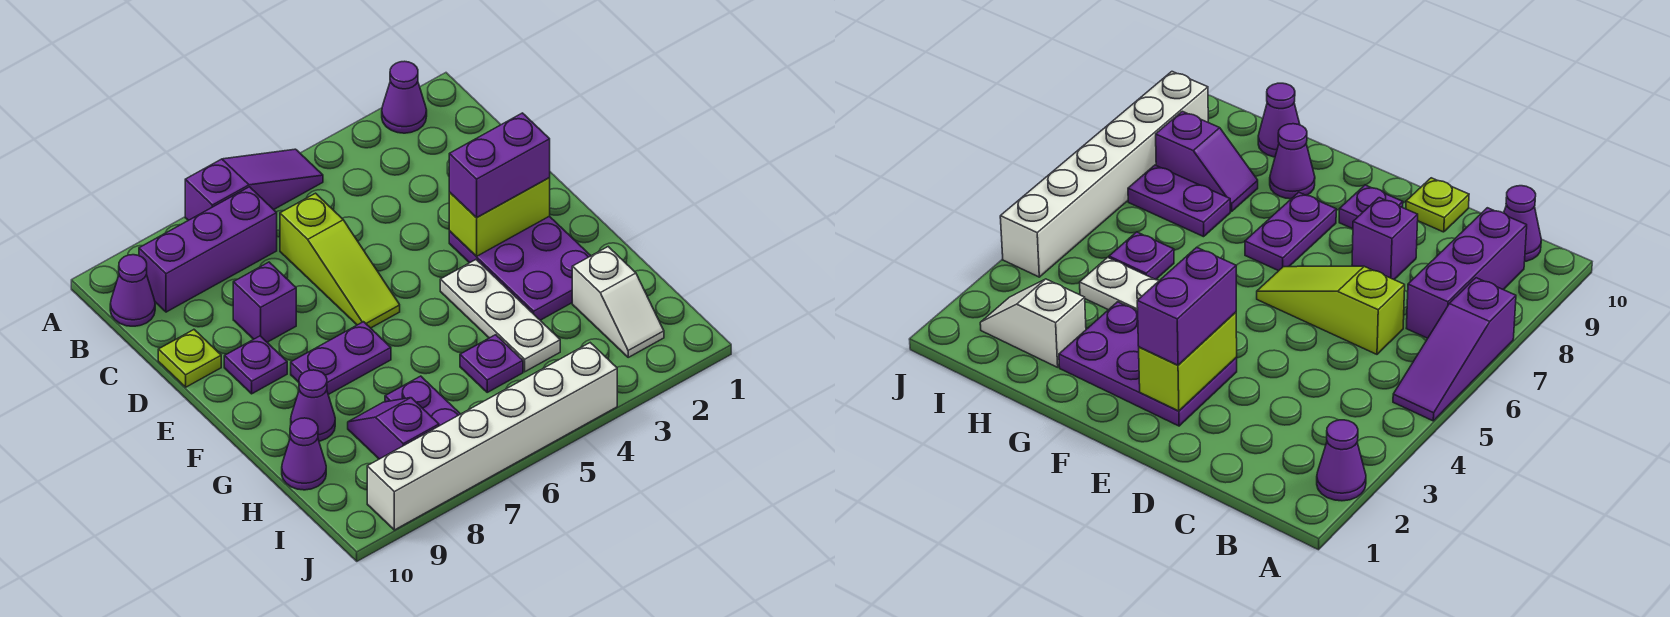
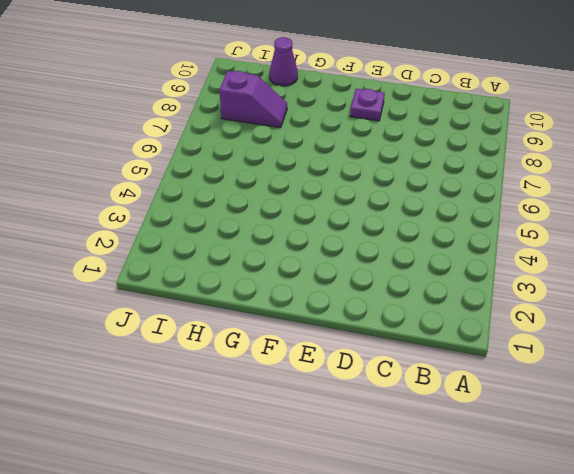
none -> purple 1x1 cone [382,61,427,133]
none -> purple 1x3 slope [185,149,323,220]
none -> purple 1x3 brick [139,187,277,312]

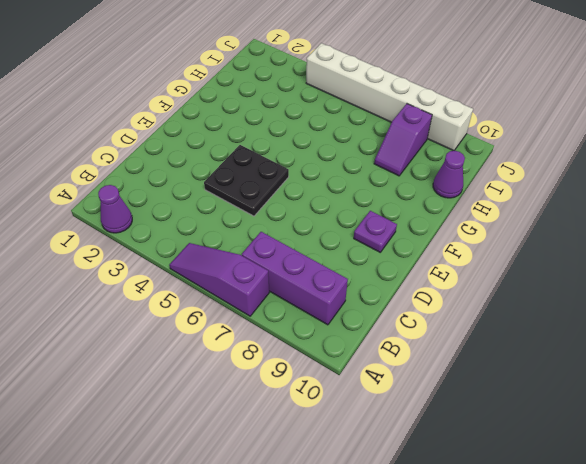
black 2x2 plate [204,145,289,216] -> none
none -> purple 1x1 cone [110,255,155,326]
none -> lime 1x3 slope [280,193,400,328]
none -> purple 1x1 brick [233,262,296,342]

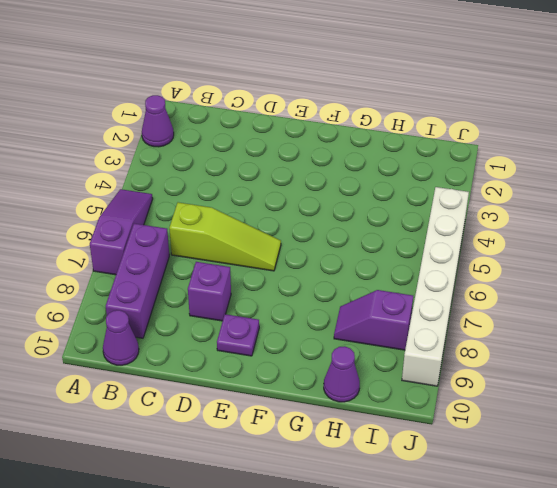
none -> lime 1x1 plate [158,330,221,387]
none -> purple 2x3 plate [449,216,591,320]
none -> white 1x3 plate [440,260,560,372]

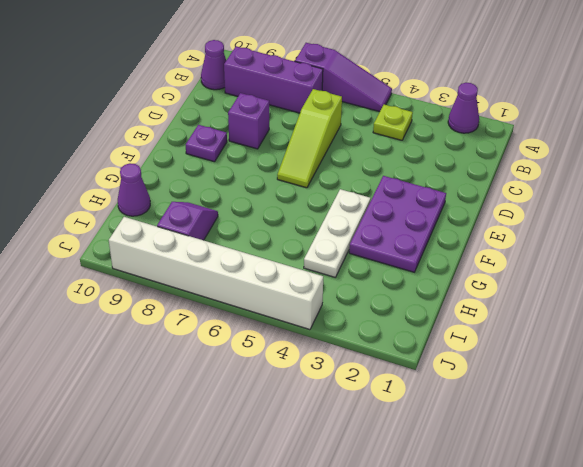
lime 1x1 plate [373,105,413,140] -> lime 1x1 plate moved to [158,330,221,387]
none -> purple 1x2 plate [291,322,391,395]
none -> purple 1x1 cone [291,370,335,441]
none -> white 1x2 slope [572,247,664,357]

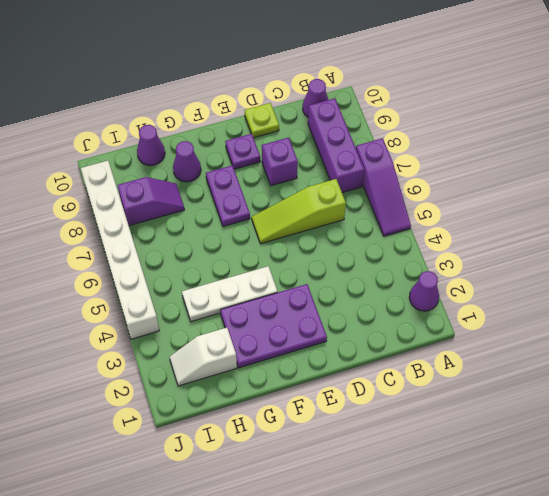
none -> purple 1x1 plate [460,335,523,392]
none -> purple 1x2 plate [385,376,460,426]
none -> lime 1x2 brick [449,178,550,256]

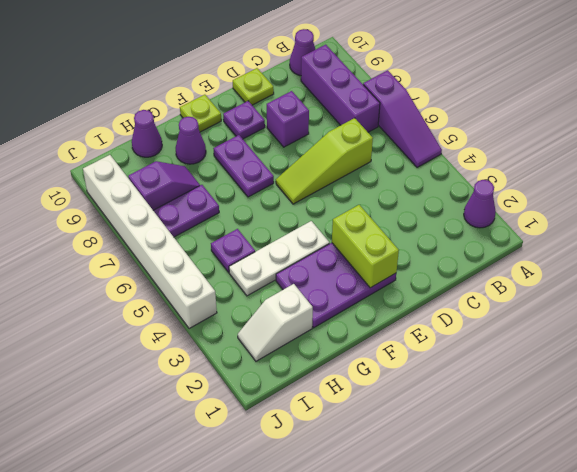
lime 1x1 plate [180,95,221,132] -> none
none -> purple 1x2 brick [449,113,550,218]

